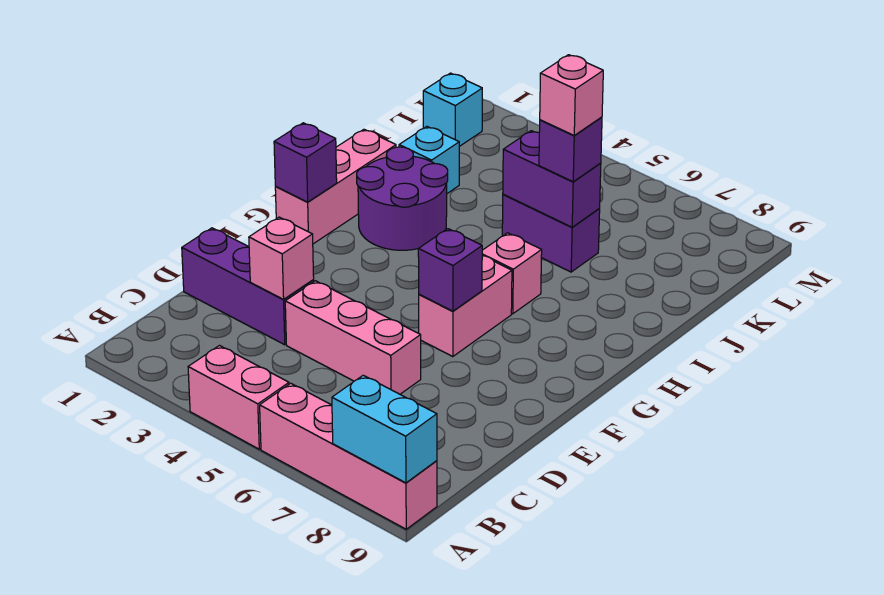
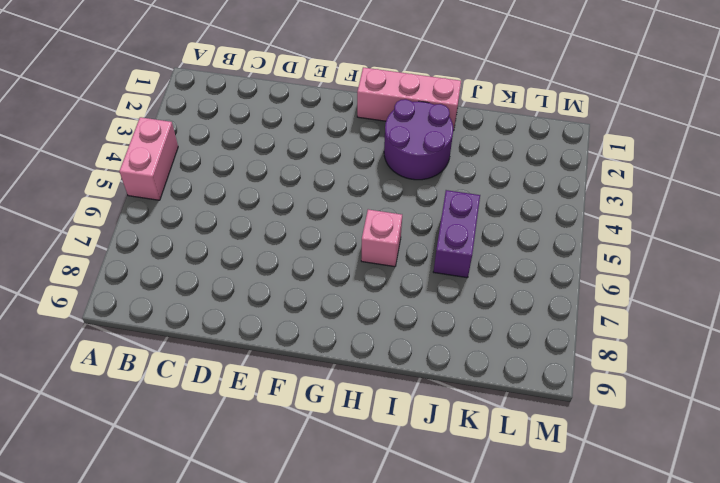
none -> pink 1x4 brick [260,383,437,529]
none -> purple 1x3 brick [182,228,314,345]
none -> pink 1x3 brick [285,281,421,394]

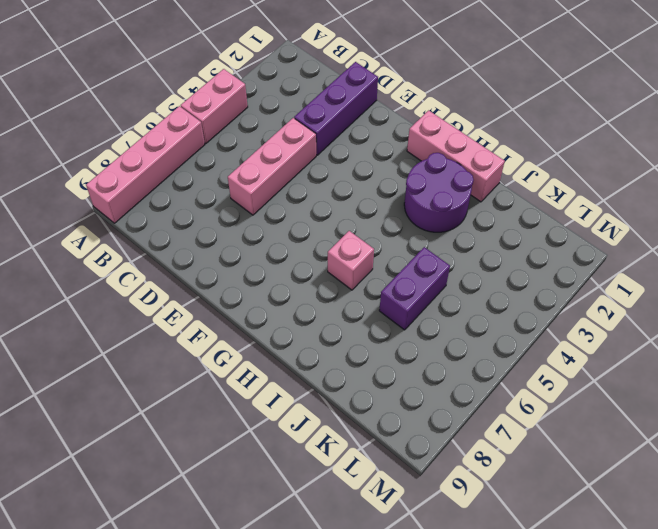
none -> pink 1x2 brick [419,256,512,357]
none -> cyan 1x1 brick [399,127,459,193]
none -> cyan 1x1 brick [423,73,482,146]

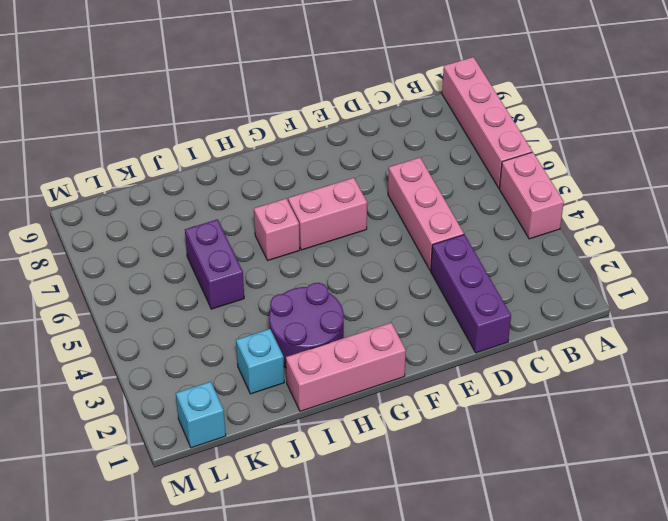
none -> cyan 1x2 brick [332,375,437,483]
none -> pink 1x1 brick [249,217,314,299]
none -> purple 1x1 brick [418,229,482,311]

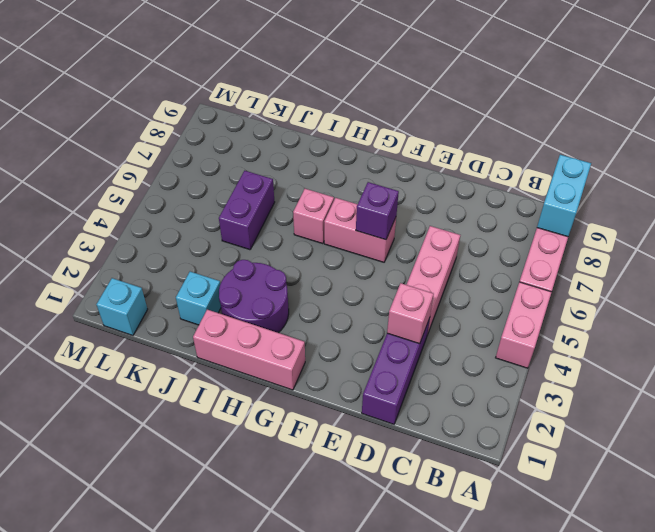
none -> purple 1x1 brick [274,123,337,202]
none -> purple 1x2 brick [503,131,601,227]
none -> purple 1x1 brick [539,117,602,182]

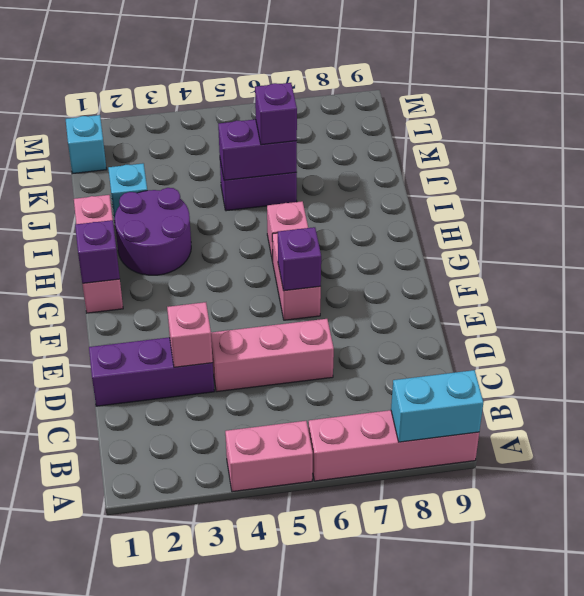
none -> pink 1x1 brick [540,55,603,136]

